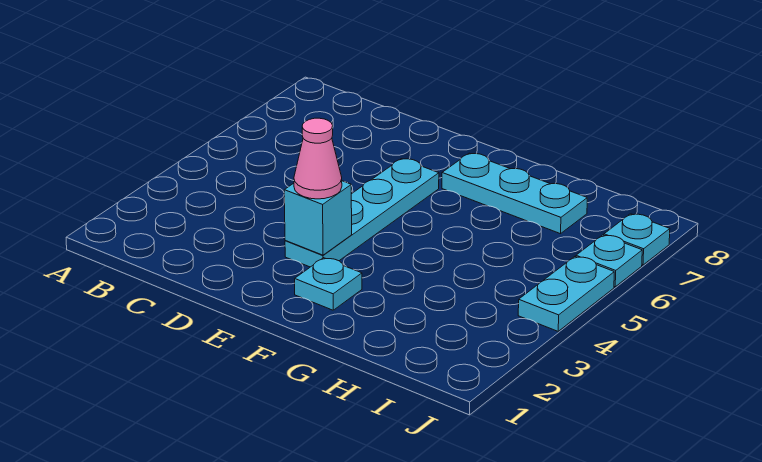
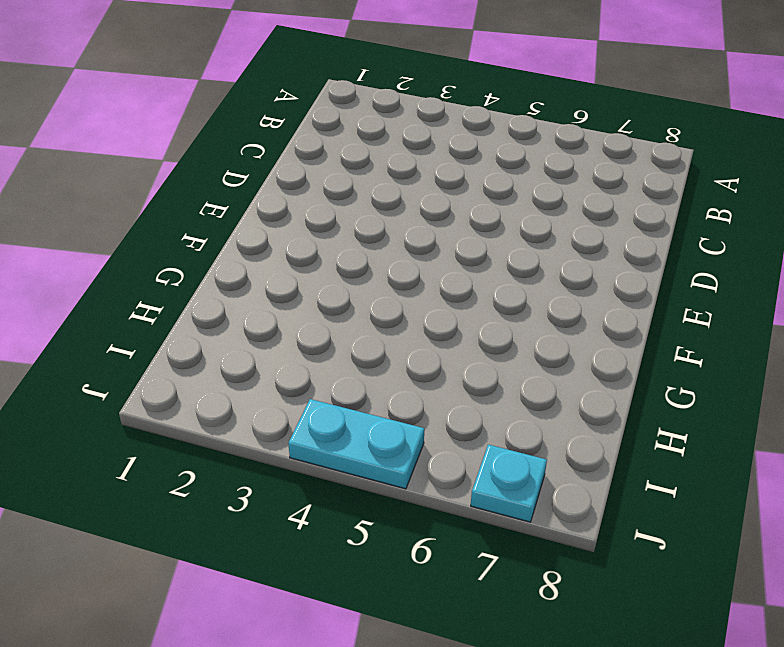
none -> cyan 1x4 plate [285,159,439,267]
none -> cyan 1x1 plate [295,258,362,310]

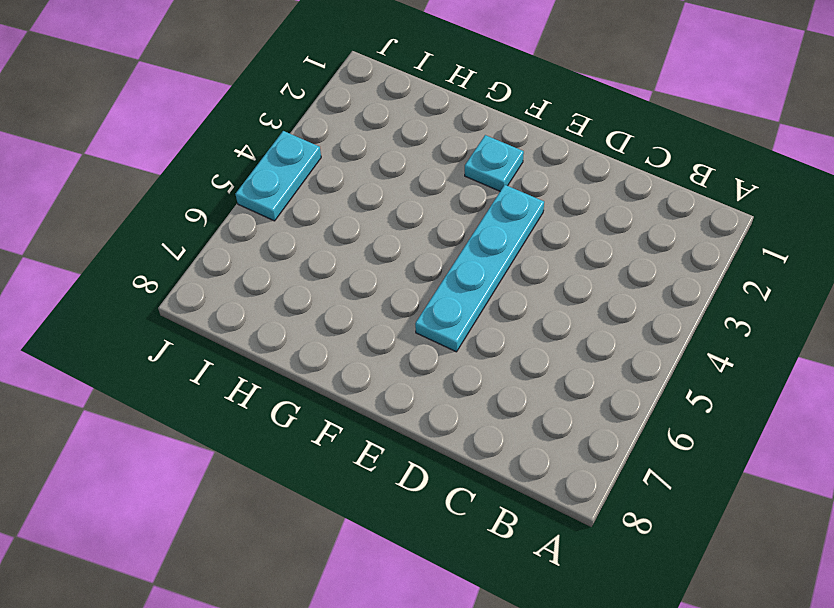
none -> cyan 1x3 plate [442,153,587,234]
none -> cyan 1x1 plate [576,235,642,287]

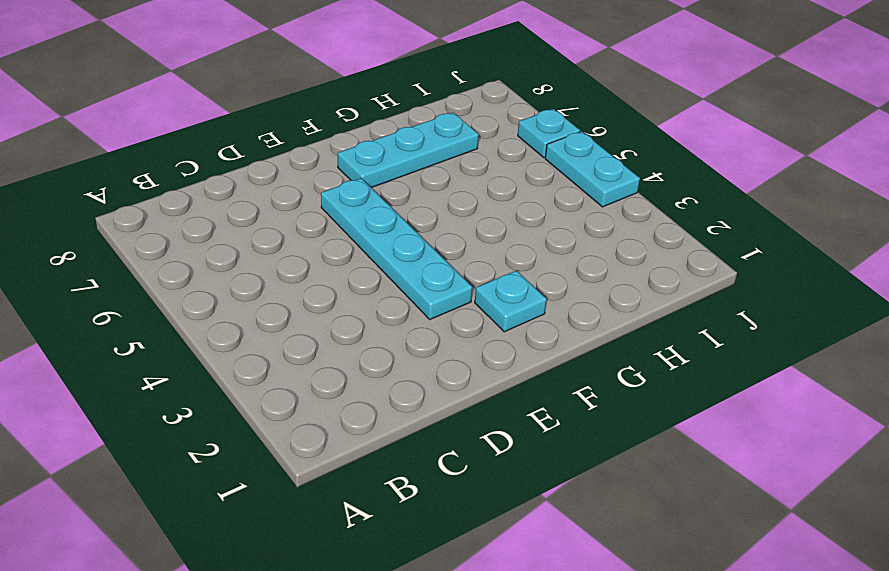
none -> cyan 1x1 plate [604,214,670,265]
none -> cyan 1x1 brick [284,181,352,255]

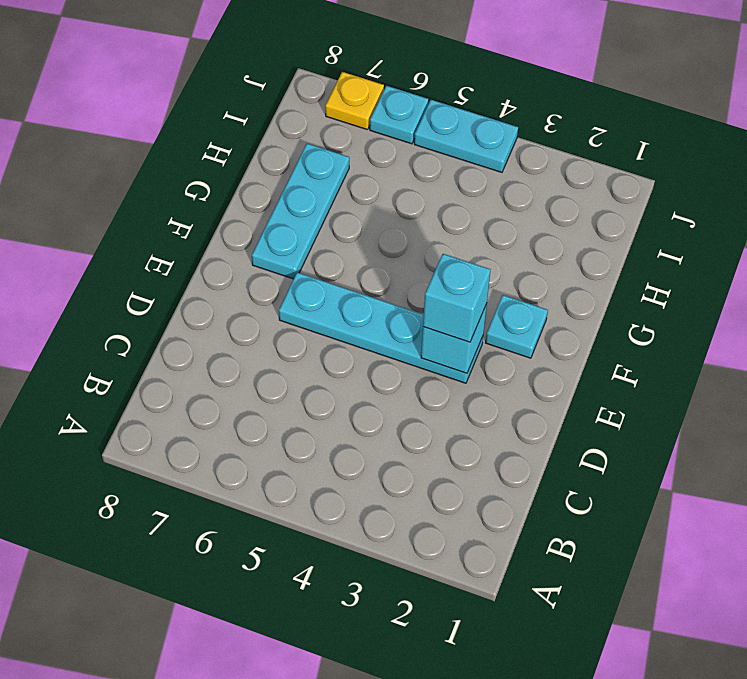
cyan 1x1 brick [423,254,491,342] -> pink 1x1 cone [294,118,342,199]
yellow 1x1 plate [325,72,384,130] -> cyan 1x1 plate [604,214,670,265]

